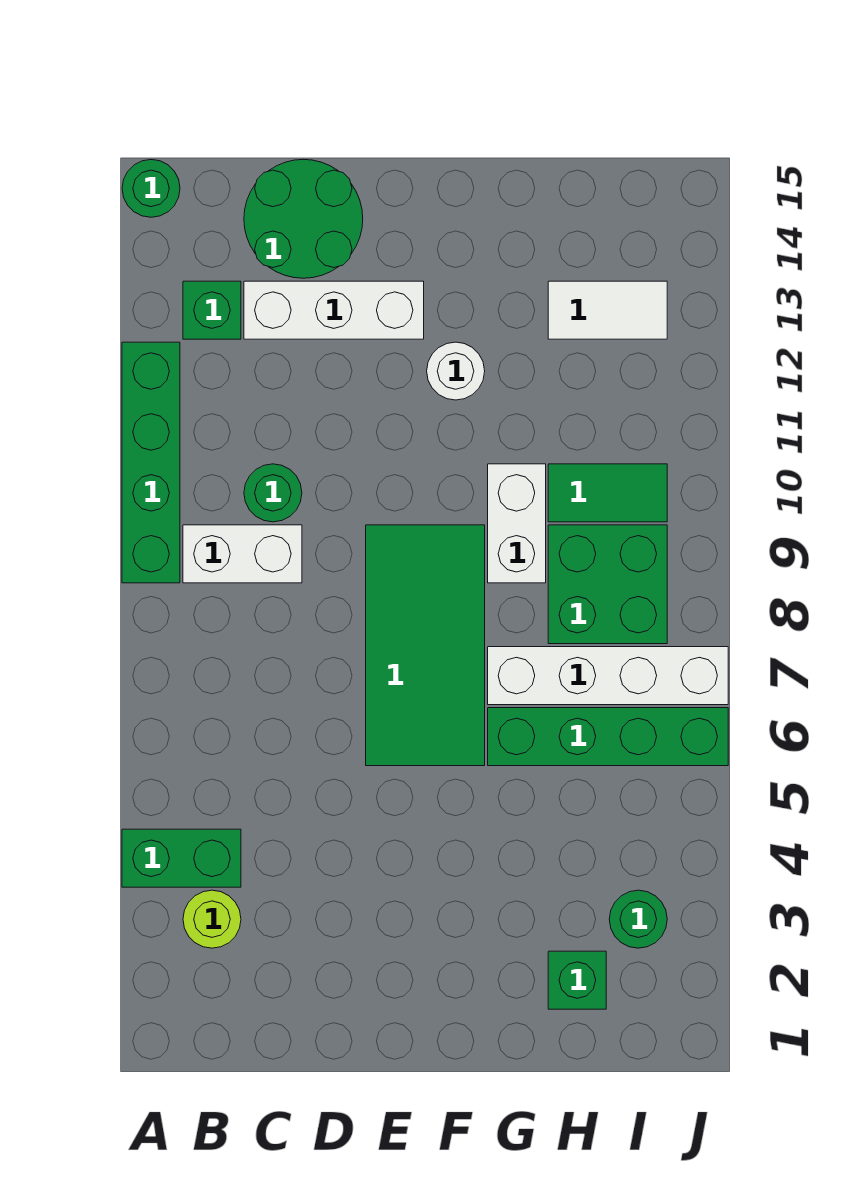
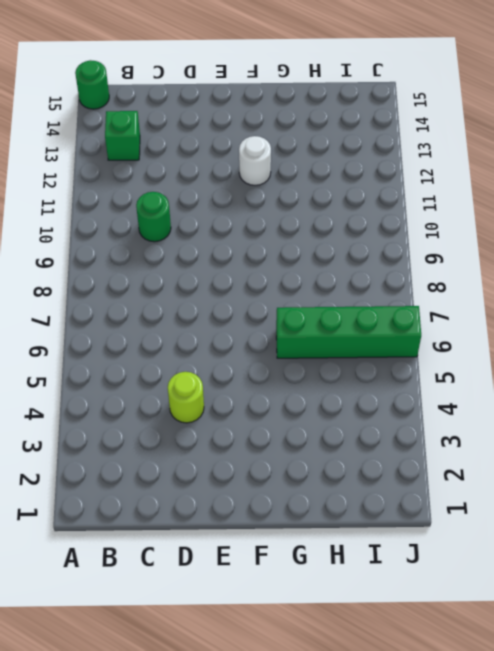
lime 1x1 round brick [168,372,204,423] -> lime 1x1 round brick moved to [183,890,241,948]
none -> green 1x2 brick [122,829,241,887]
none -> green 1x4 brick [122,342,180,583]
none -> white 1x2 brick [183,525,302,583]

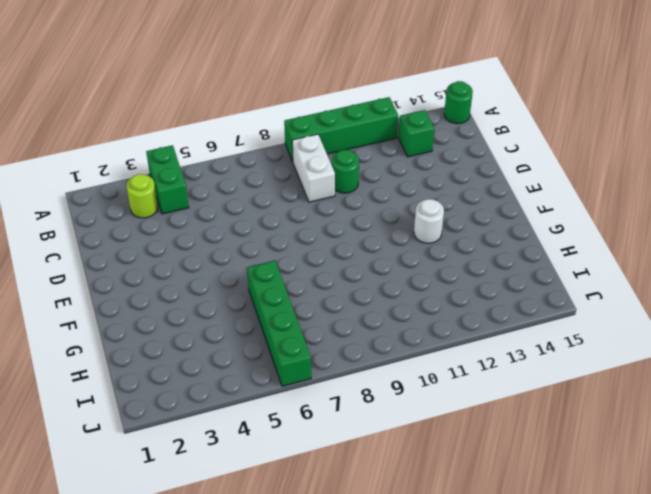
none -> white 1x3 brick [244,281,424,339]
none -> green 2x2 round brick [244,159,363,278]
none -> green 2x4 tile [366,525,485,766]

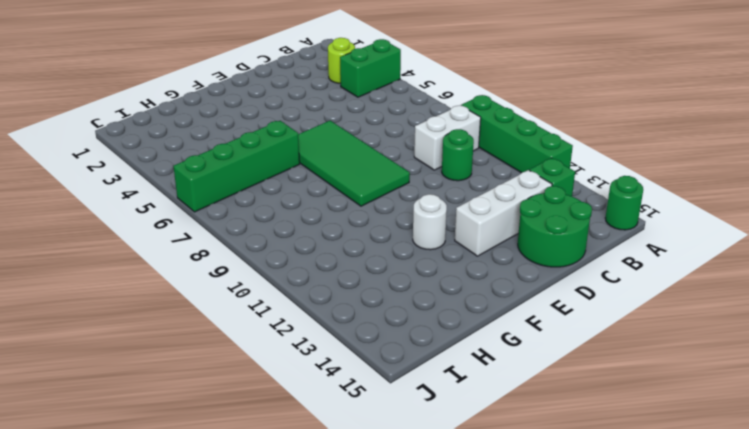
none -> white 1x4 brick [488,647,728,705]
none -> white 1x2 brick [488,464,546,583]
none -> green 1x1 brick [548,951,606,1009]

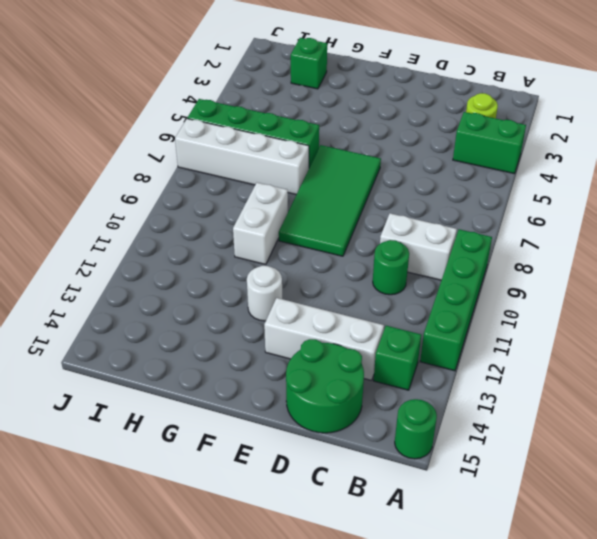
none -> green 2x2 brick [548,525,667,644]
none -> green 1x2 tile [548,464,667,522]
none -> white 1x2 tile [548,281,667,339]

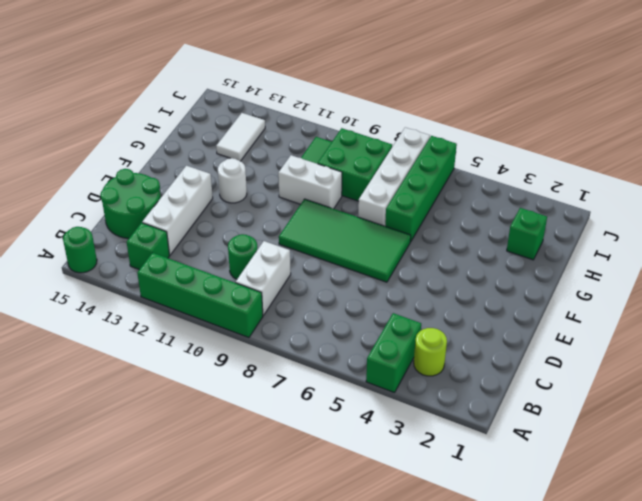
none -> green 1x1 round brick [609,890,667,948]

